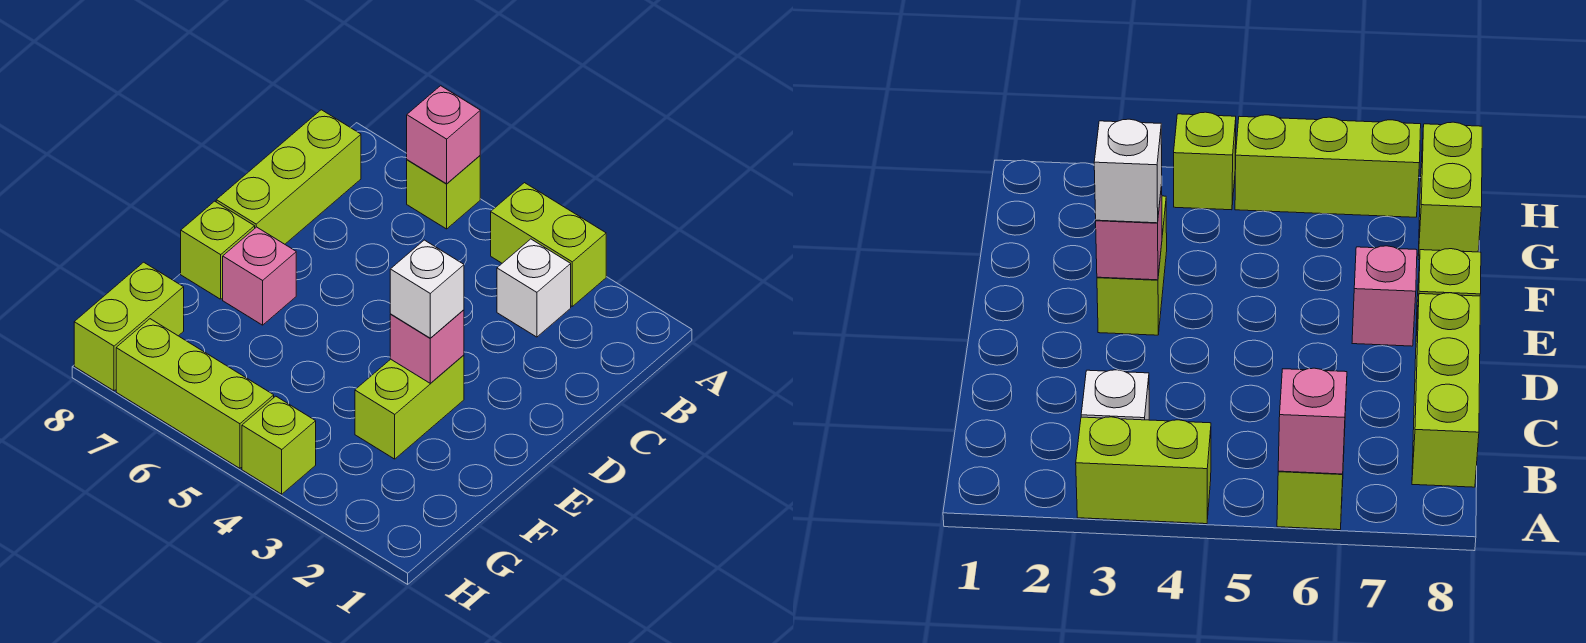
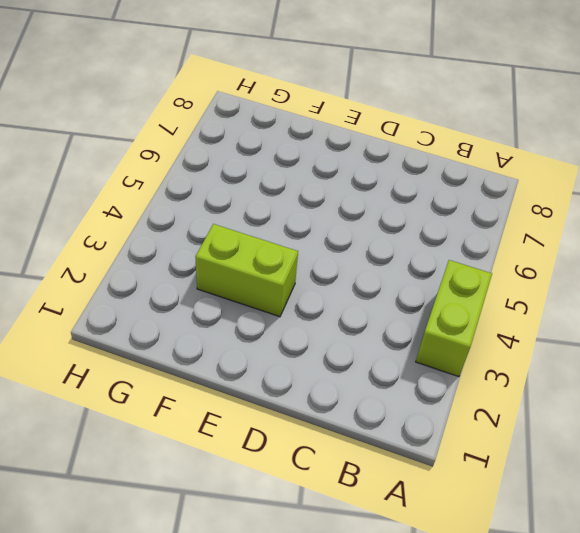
none -> lime 1x1 brick [407,156,480,229]
none -> white 1x1 brick [497,239,571,337]
none -> lime 1x3 brick [216,110,361,244]

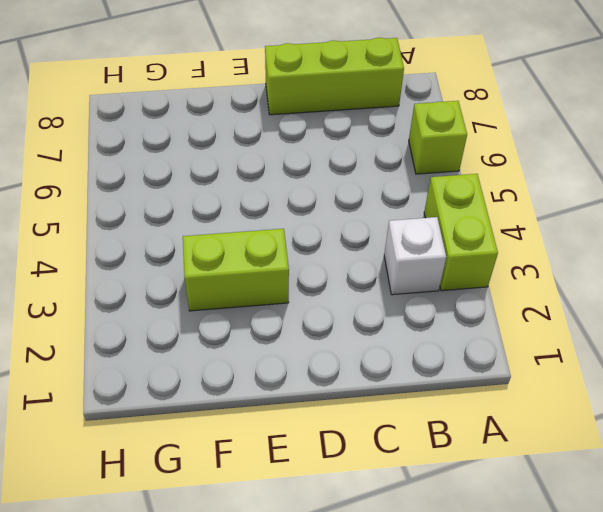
none -> pink 1x1 brick [223,227,296,325]
none -> lime 1x1 brick [181,201,255,299]
none -> lime 1x2 brick [74,262,184,391]

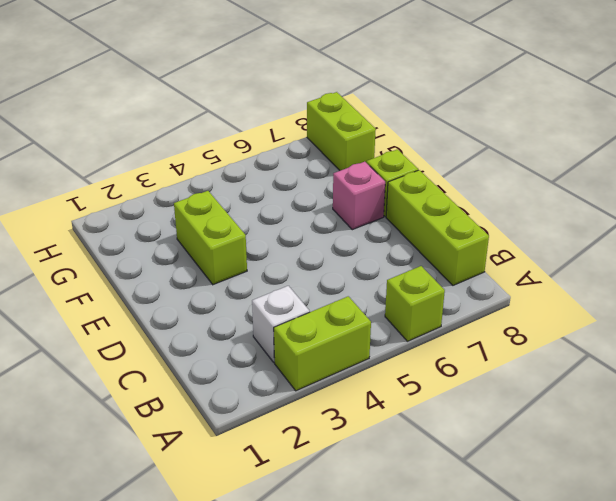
none -> lime 1x1 brick [242,396,316,494]
none -> lime 1x3 brick [116,319,274,468]
none -> pink 1x1 brick [407,86,480,184]

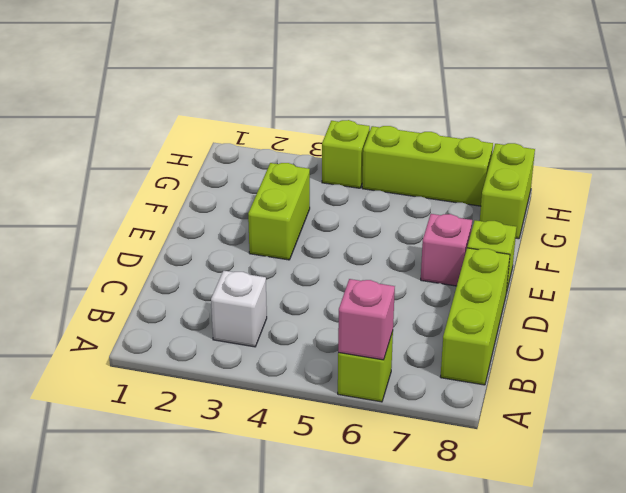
none -> lime 1x2 brick [491,183,606,306]
none -> pink 1x1 brick [390,310,464,383]
none -> white 1x1 brick [390,240,464,338]

